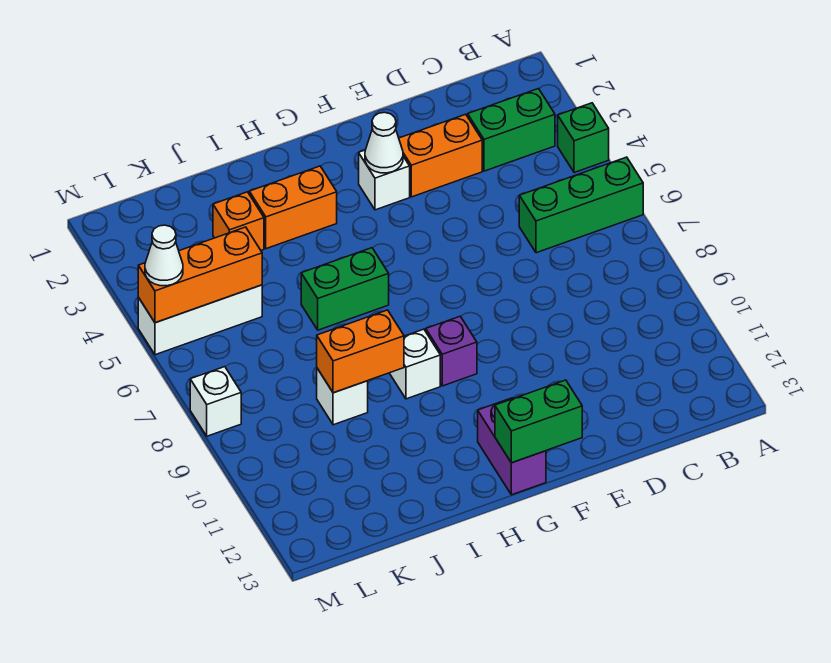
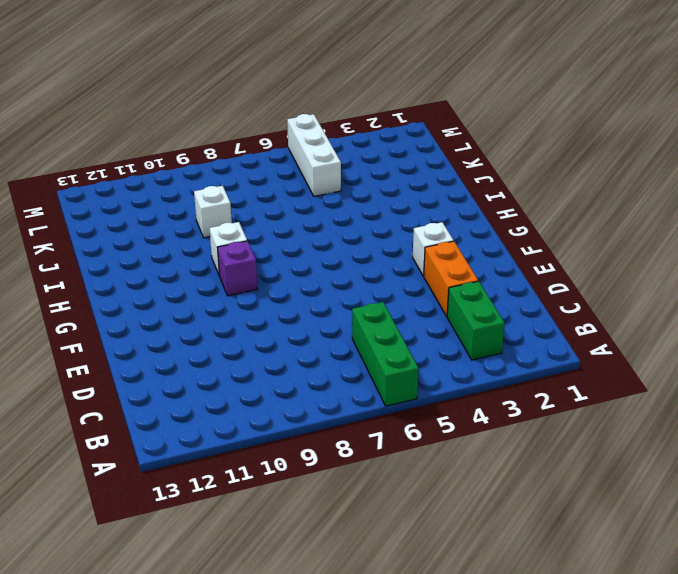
none -> green 1x1 brick [558,103,609,173]
none -> purple 1x2 brick [478,398,546,495]
none -> orange 1x2 brick [249,166,337,249]

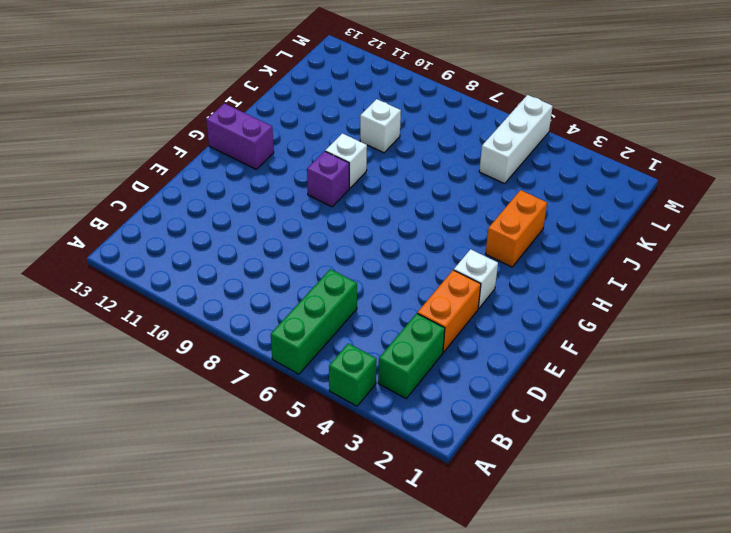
none -> green 1x2 brick [301,248,389,330]
none -> orange 1x1 brick [213,192,264,250]
none -> white 1x1 brick [190,367,241,436]

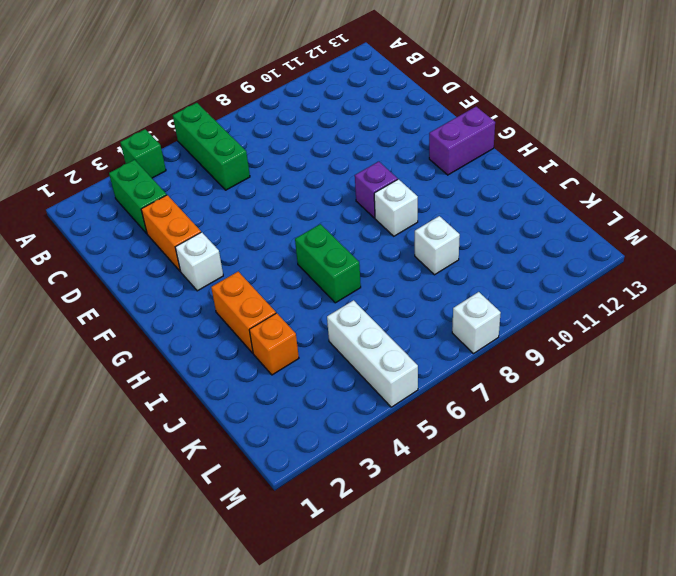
none -> white 1x1 cone [365,113,403,173]
none -> green 1x2 brick [495,380,582,463]
none -> orange 1x2 brick [317,310,404,393]

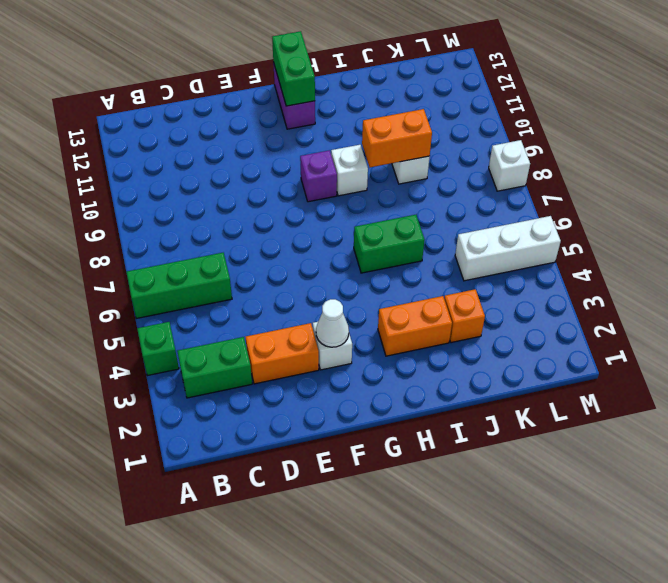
green 1x2 brick [272,31,315,106] -> green 1x2 brick turned to [495,380,582,463]
none -> orange 1x3 brick [138,227,262,323]
none -> white 1x1 cone [145,225,183,286]

